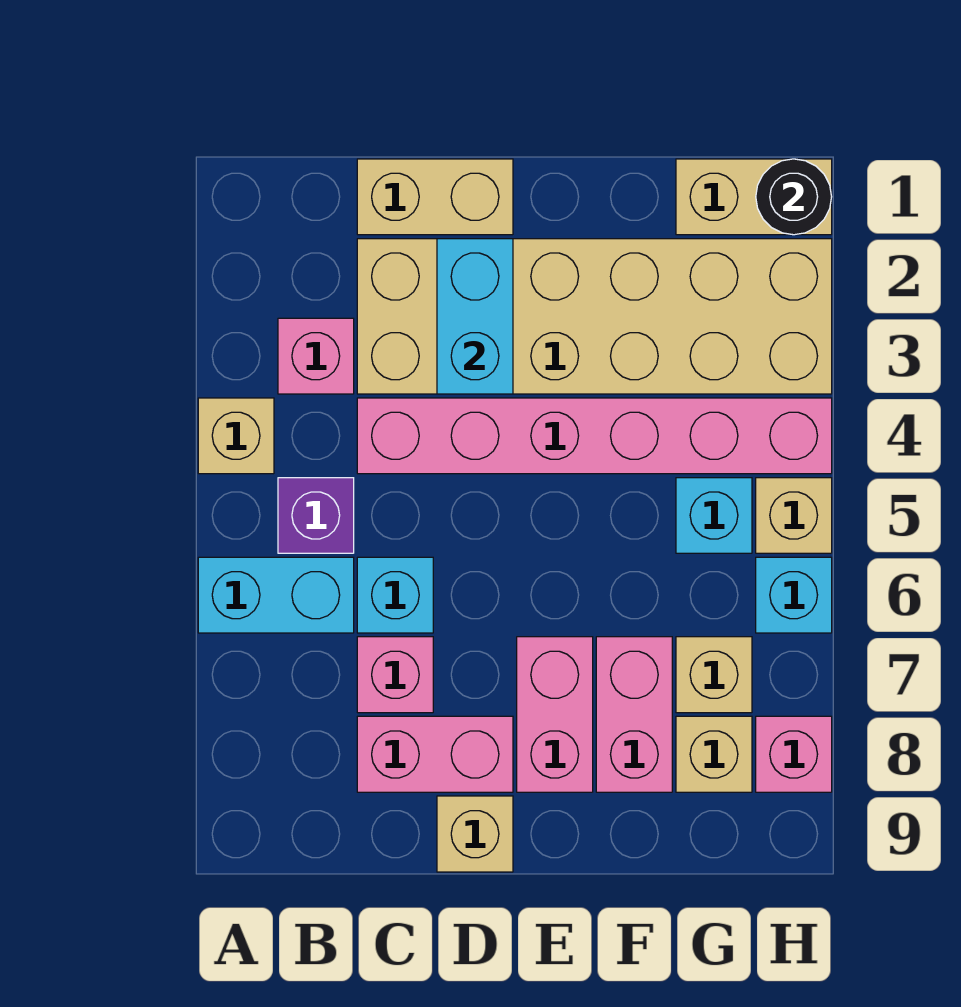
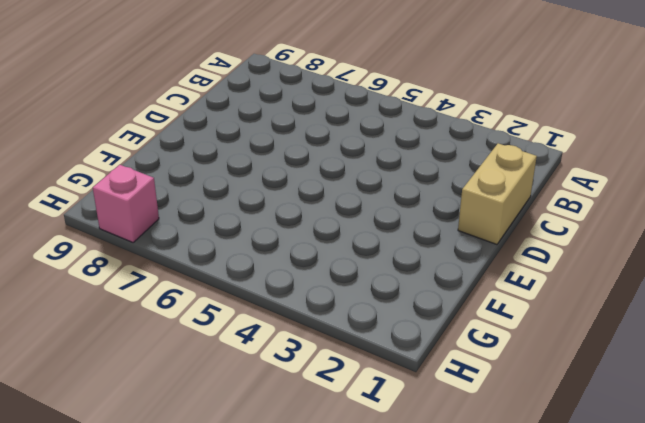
none -> tan 1x1 brick [198,398,274,474]
none -> cyan 1x2 brick [198,557,354,633]
none -> pink 1x1 brick [278,318,354,394]

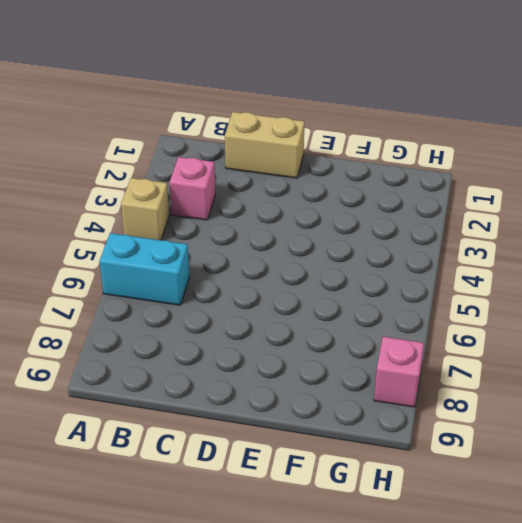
none -> purple 1x1 brick [278,478,354,553]
none -> tan 2x6 brick [357,239,832,394]
none -> pink 1x6 brick [357,398,832,474]

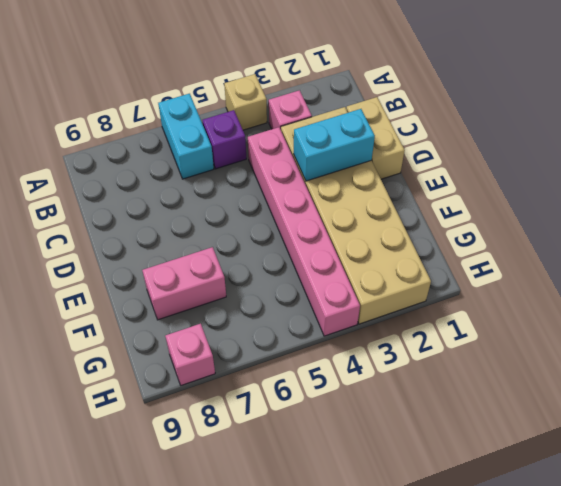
none -> cyan 1x1 brick [357,557,433,633]
none -> pink 1x1 brick [357,637,433,713]
none -> pink 1x2 brick [357,716,513,792]

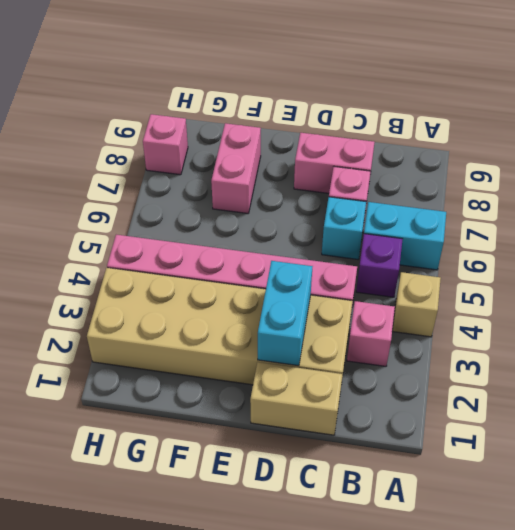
none -> tan 1x1 brick [437,796,513,872]
none -> pink 1x2 brick [517,637,593,792]
none -> tan 1x2 brick [676,159,832,235]

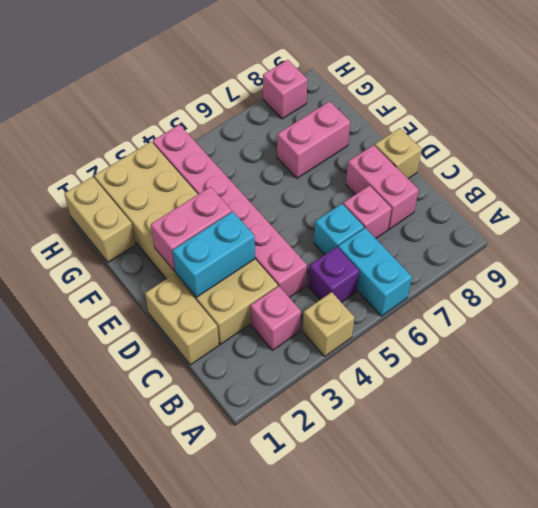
pink 1x2 brick [151,187,232,271] -> pink 1x2 brick moved to [517,637,593,792]
none -> cyan 1x1 brick [676,478,752,553]
none -> tan 1x1 brick [676,637,752,713]
none -> tan 1x1 brick [676,716,752,792]

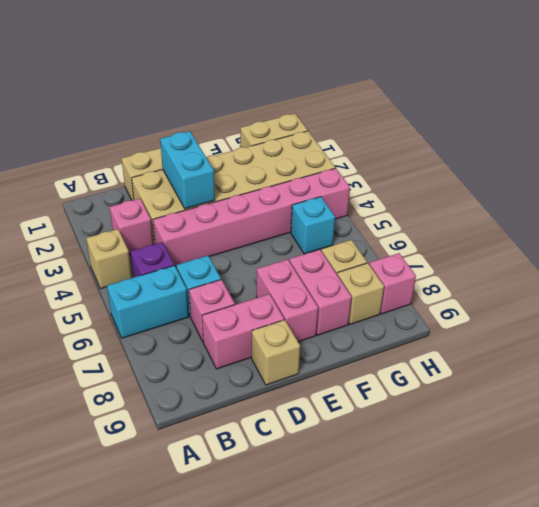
none -> tan 1x1 brick [756,478,832,553]
none -> cyan 1x1 brick [756,557,832,633]
none -> black 1x1 round brick [756,159,832,235]

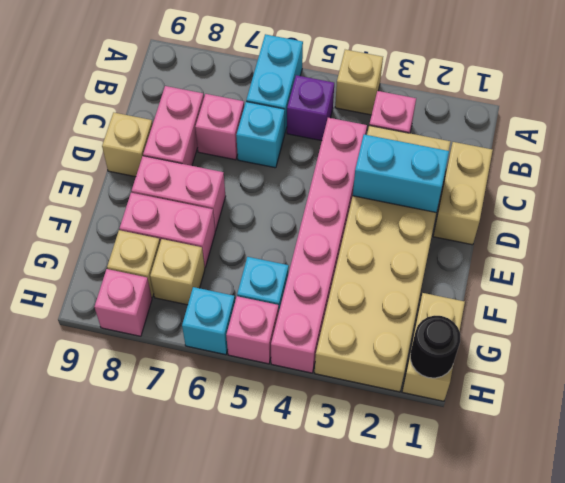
pink 1x1 brick [226,296,279,364] -> tan 1x1 brick [756,478,832,553]

